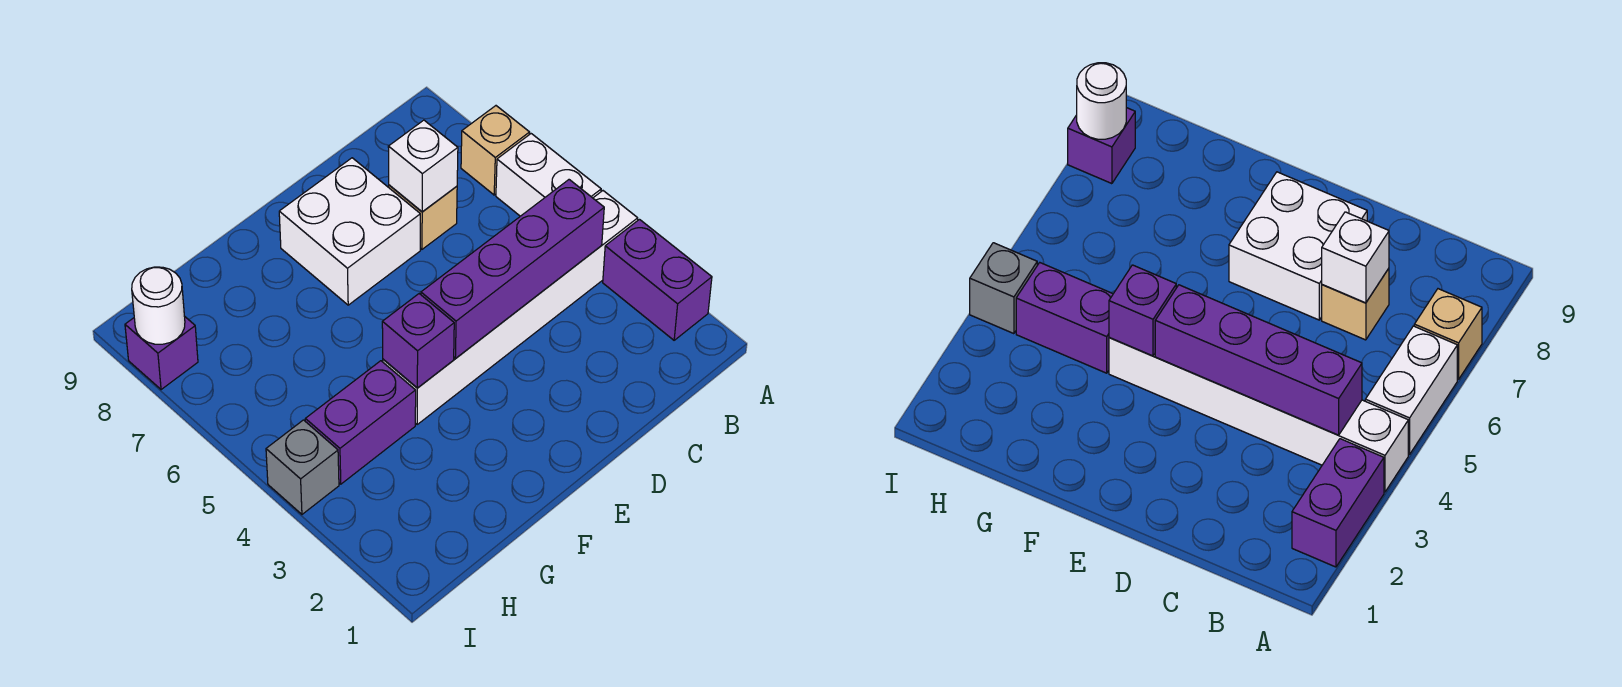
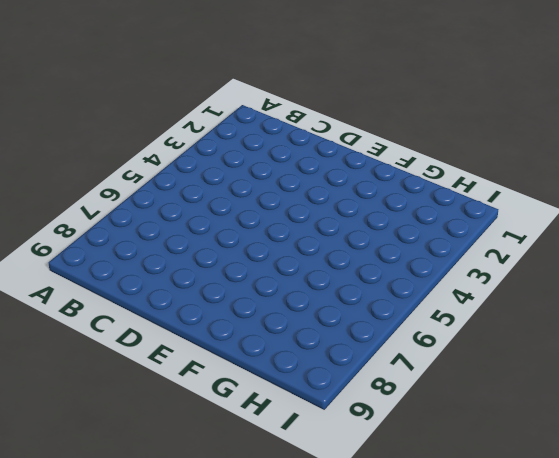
none -> purple 1x2 brick [603,220,712,340]
none -> white 1x6 brick [383,191,638,424]
none -> white 1x2 brick [496,134,601,216]

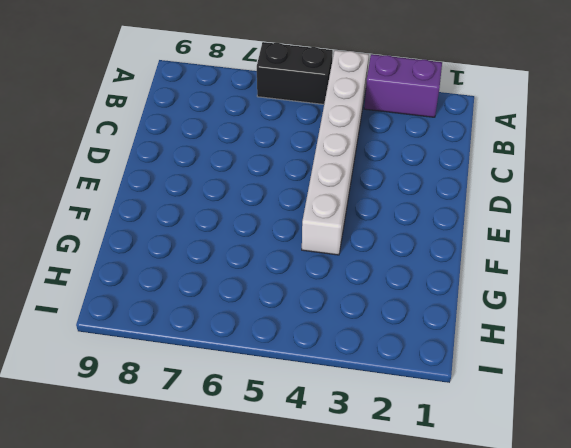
black 1x2 brick [257,42,333,104] -> white 1x2 brick [496,134,601,216]
none -> tan 1x1 brick [461,106,530,195]
none -> tan 1x1 brick [389,185,457,249]
none -> white 2x2 brick [279,158,420,305]

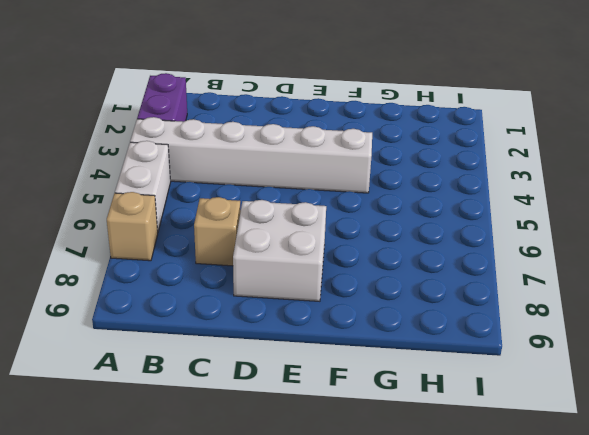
none -> purple 1x2 brick [305,361,416,484]
none -> grey 1x1 brick [266,420,339,514]
none -> purple 1x1 brick [125,317,198,390]

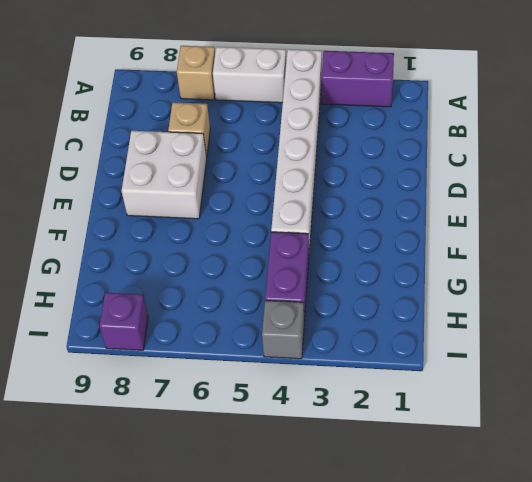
none -> purple 1x4 brick [421,180,604,358]
none -> white 1x1 brick [388,120,458,212]
none -> purple 1x1 brick [382,294,454,388]

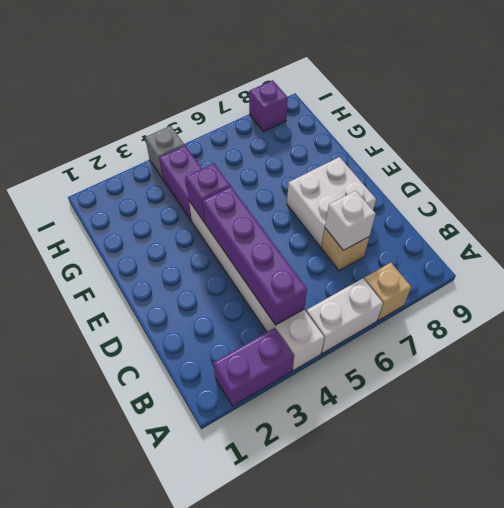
none -> white 1x1 round brick [132,267,185,344]

